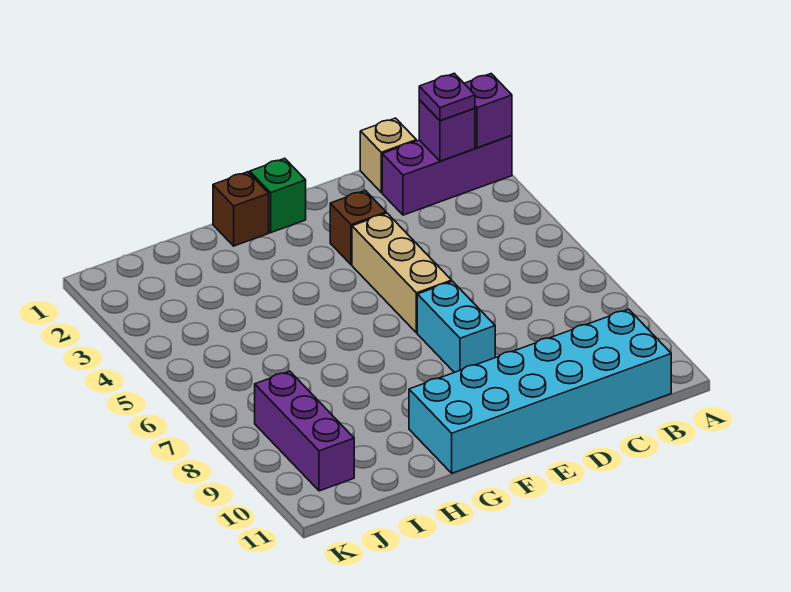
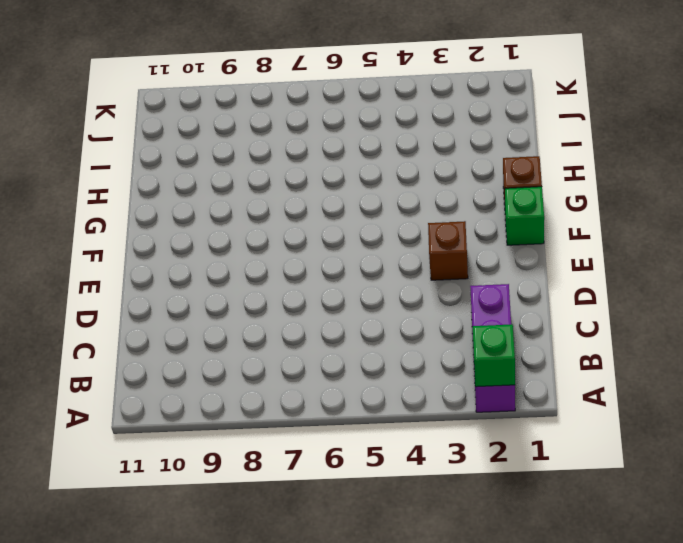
green 1x1 brick [472,324,515,387] -> purple 1x1 brick [464,74,512,148]
none -> cyan 2x6 brick [409,309,671,473]
none -> tan 1x1 brick [360,118,416,192]
none -> tan 1x3 brick [352,213,452,333]

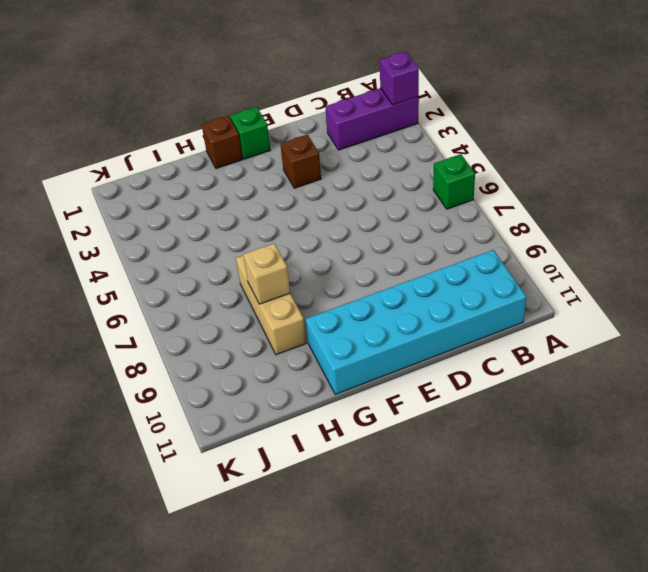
green 1x1 brick [433,154,475,209] -> none
tan 1x3 brick [236,256,306,355] -> tan 1x3 brick moved to [352,213,452,333]
tan 1x1 brick [243,244,290,304] -> tan 1x1 brick moved to [360,118,416,192]
none -> cyan 1x2 brick [417,281,495,373]
none -> purple 1x3 brick [255,371,354,491]
none -> purple 1x1 brick [419,100,475,161]

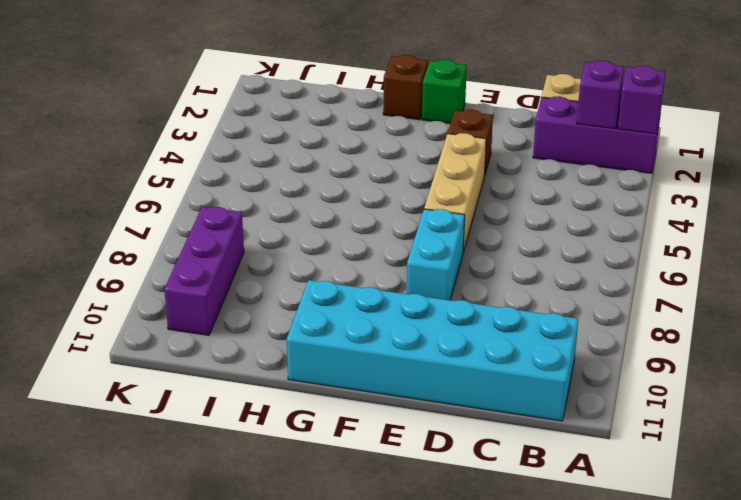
none -> purple 1x1 plate [419,73,475,121]

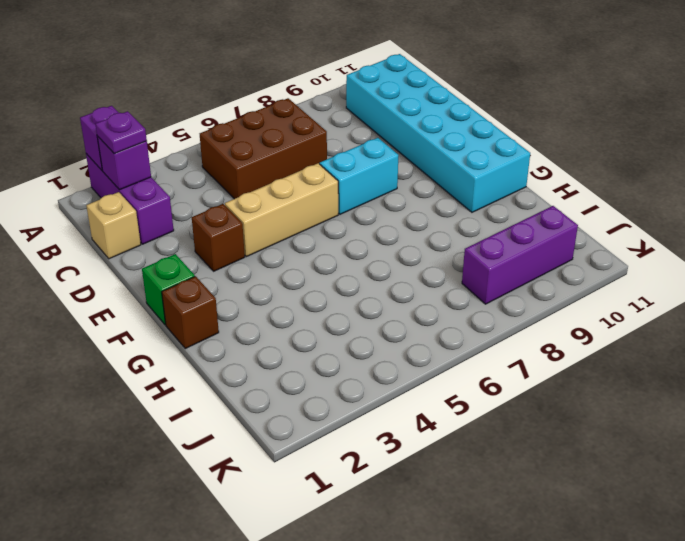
brown 2x3 brick [200,98,327,199] -> none

